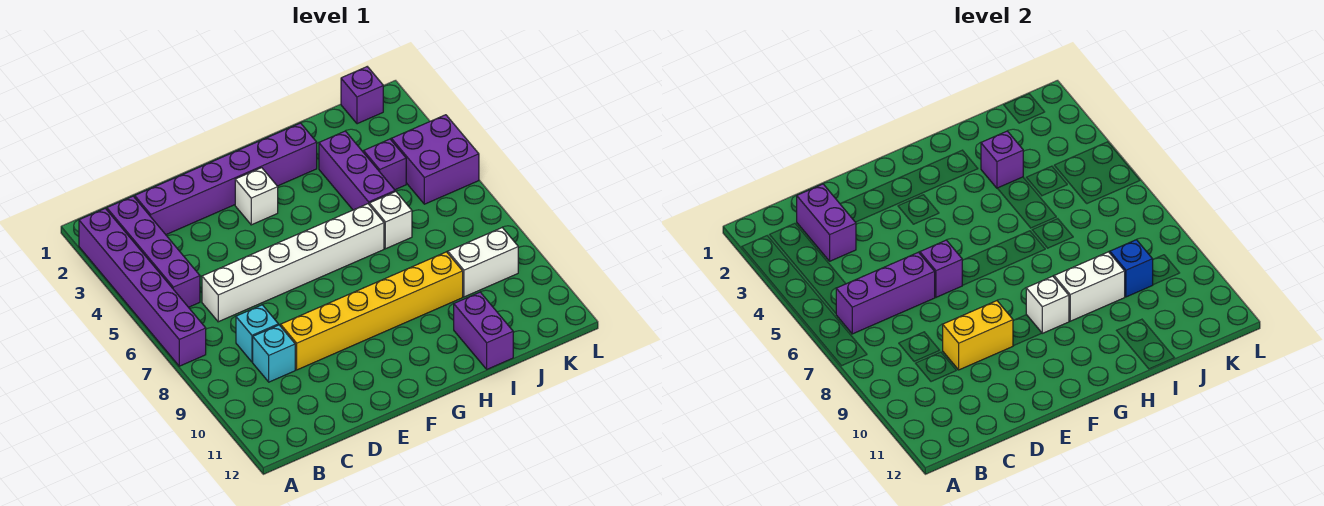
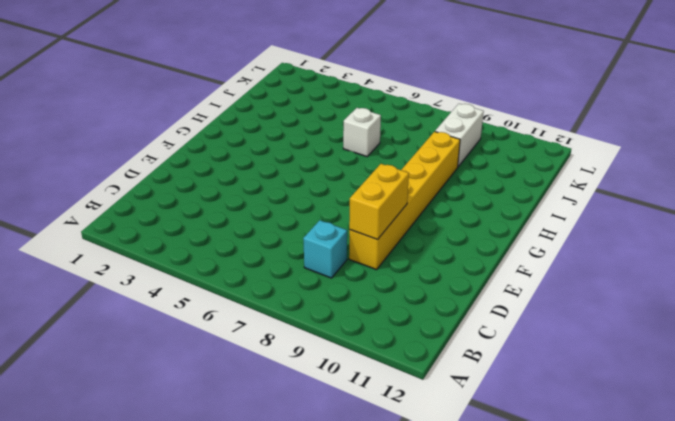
none -> purple 1x6 brick [79,208,206,366]
none -> purple 1x4 brick [107,196,200,307]
none -> purple 1x6 brick [135,123,317,235]

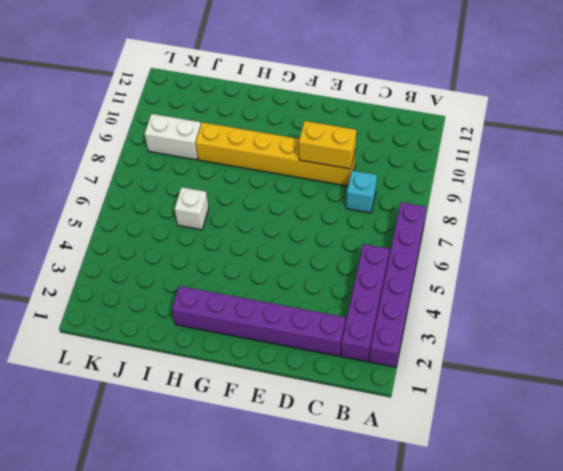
none -> white 1x6 brick [202,204,384,322]
none -> cyan 1x1 brick [253,325,295,382]
none -> white 1x1 brick [235,168,278,225]

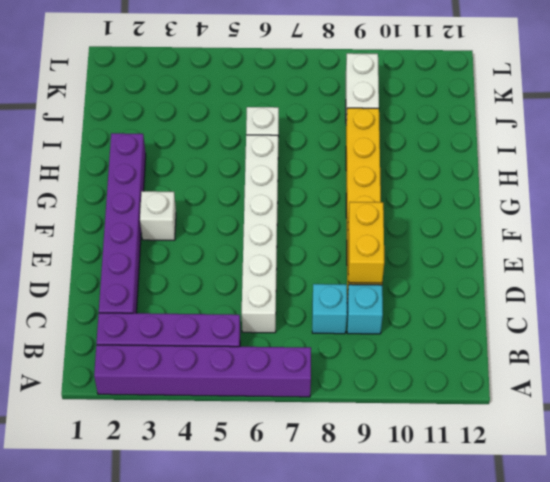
none -> purple 1x3 brick [319,131,395,210]
none -> purple 1x2 brick [454,292,513,369]
none -> purple 1x1 brick [364,139,406,190]

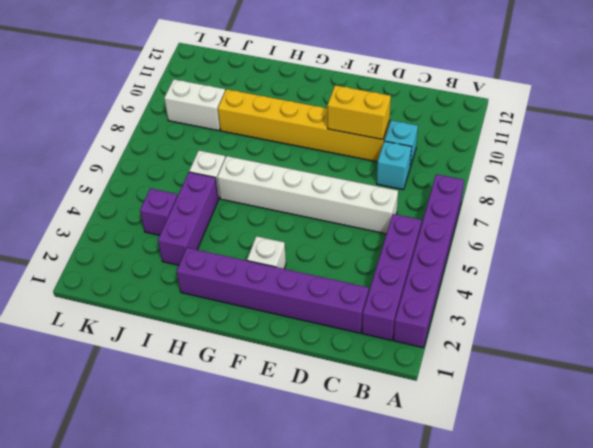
none -> purple 1x2 brick [454,292,513,369]
none -> purple 1x1 brick [341,67,383,124]
none -> purple 2x2 brick [391,115,479,204]

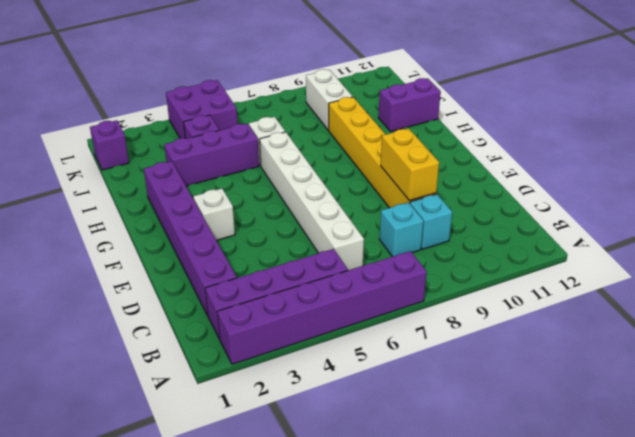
none -> purple 1x3 brick [836,252,935,334]
none -> purple 1x2 brick [797,184,856,261]
none -> purple 1x1 brick [920,240,962,297]

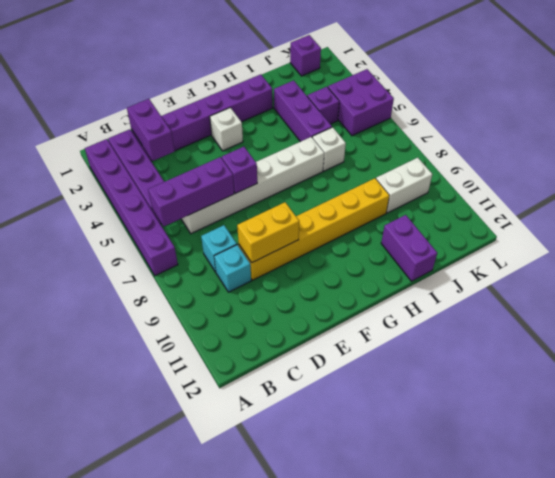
none -> white 1x1 brick [1026,276,1069,333]
none -> white 1x2 brick [1054,252,1125,321]
none -> purple 1x1 brick [981,131,1023,188]

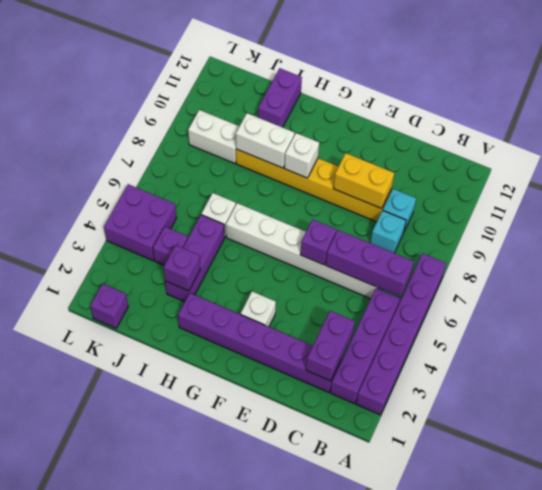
none -> blue 1x1 brick [1110,240,1153,297]

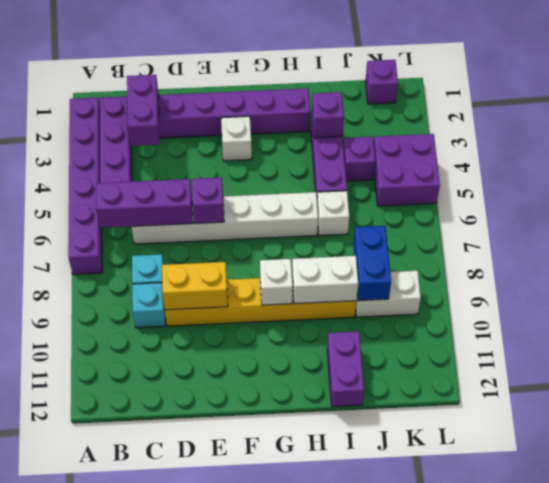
blue 1x2 brick [353,226,391,301] -> blue 1x1 brick [1110,240,1153,297]

